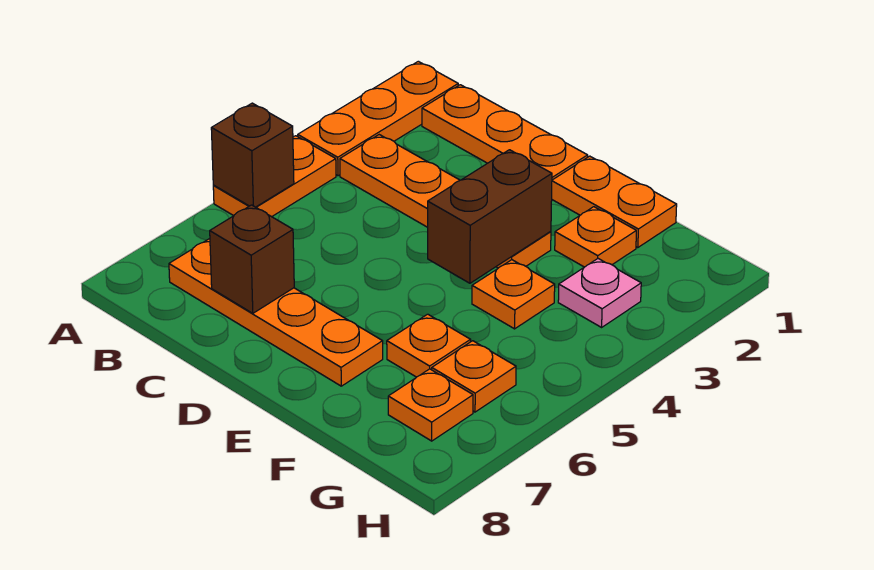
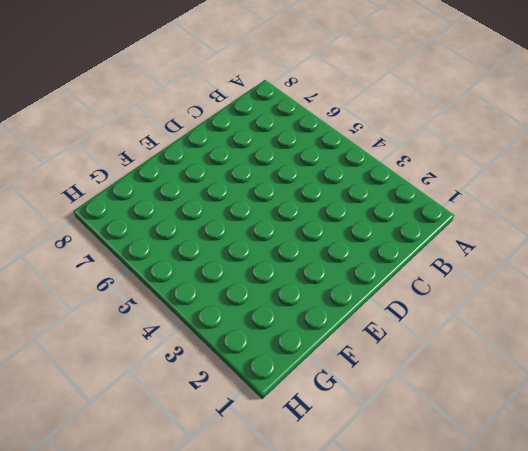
none -> orange 1x3 plate [298,61,458,176]
none -> orange 1x2 plate [213,136,336,217]
none -> orange 1x3 plate [422,85,588,180]

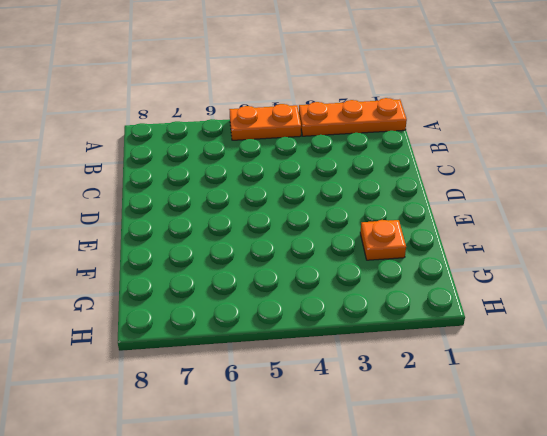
none -> orange 1x3 plate [422,85,588,180]
none -> orange 1x4 plate [340,135,551,268]
none -> orange 1x4 plate [169,239,383,386]

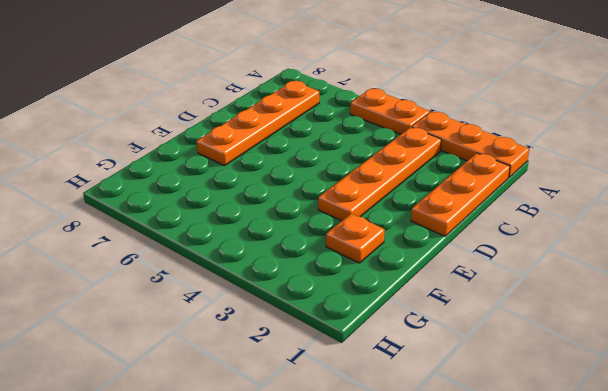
none -> orange 1x2 plate [552,156,677,248]
none -> orange 1x1 plate [472,260,555,329]
none -> orange 1x1 plate [387,314,471,377]

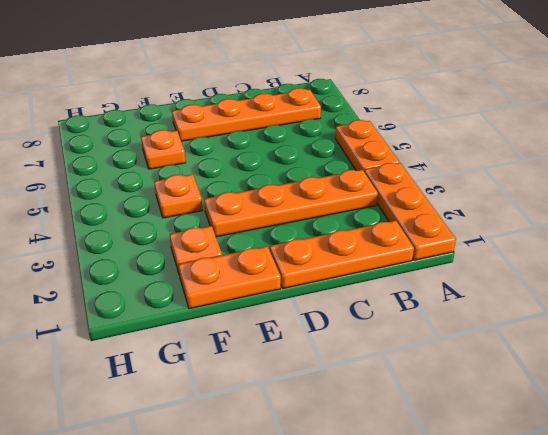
none -> pink 1x1 plate [558,259,641,327]
none -> orange 1x1 plate [432,341,516,412]
none -> orange 1x1 plate [388,369,473,441]

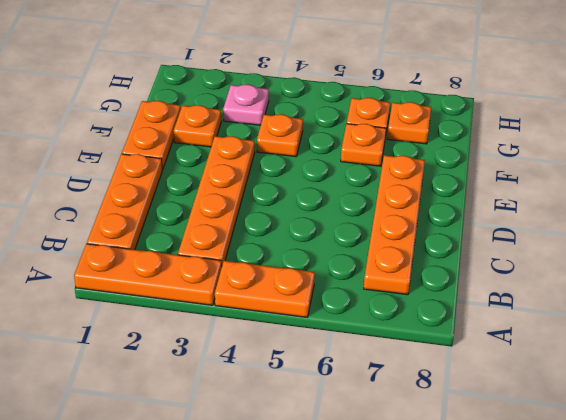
none -> brown 1x1 brick [211,103,294,207]
none -> brown 1x1 brick [210,205,294,313]
none -> brown 1x2 brick [428,150,552,283]

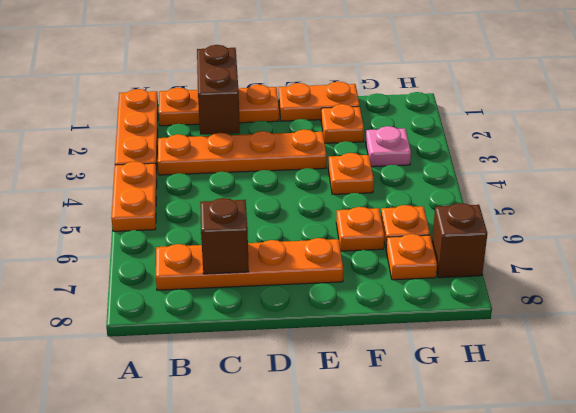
brown 1x2 brick [197,45,240,135] -> brown 1x2 brick moved to [428,150,552,283]
brown 1x1 brick [432,203,487,278] -> brown 1x1 brick moved to [211,103,294,207]

